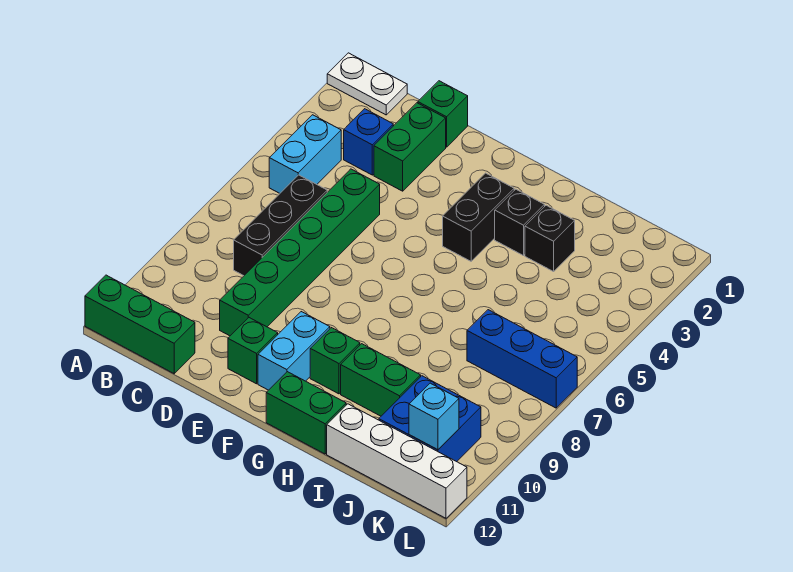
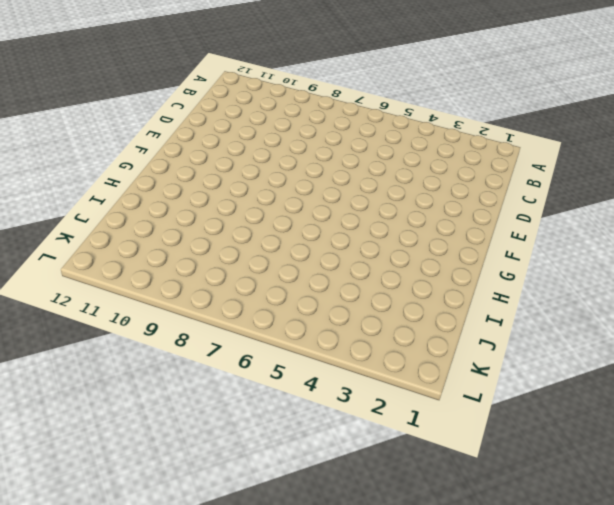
none -> white 1x2 plate [327,53,407,115]
none -> green 1x3 brick [85,275,195,374]
none -> cyan 1x2 brick [269,115,341,193]

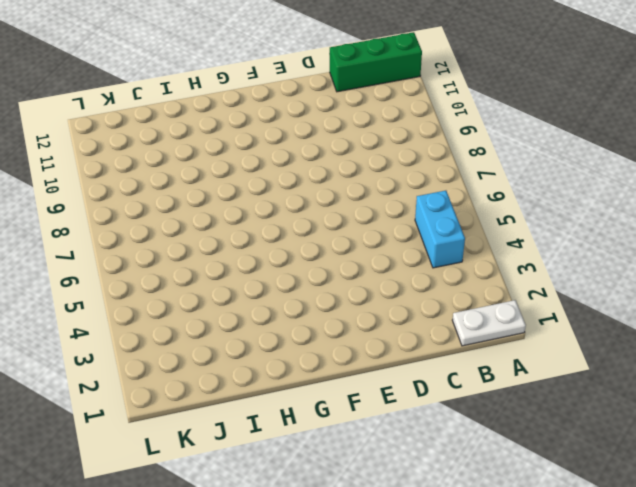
none -> blue 1x1 brick [344,109,393,175]
none -> black 1x3 brick [234,175,327,276]
none -> green 1x1 brick [418,81,468,147]

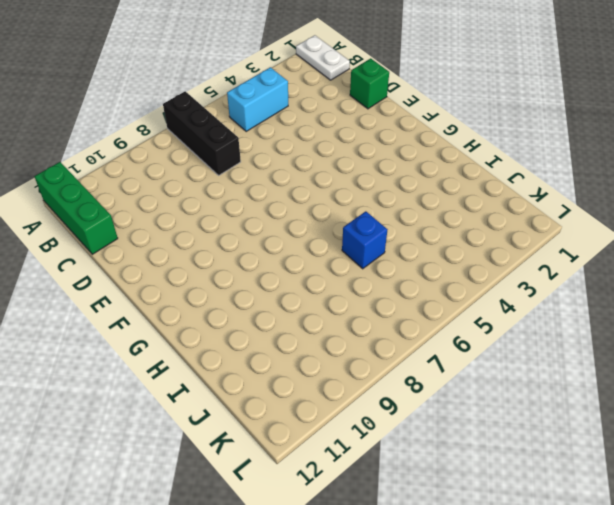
black 1x3 brick [163,91,241,175] -> black 1x3 brick turned to [234,175,327,276]
blue 1x1 brick [342,211,387,269] -> blue 1x1 brick moved to [344,109,393,175]
none -> green 1x2 brick [374,103,446,191]
none -> green 1x6 brick [220,169,380,336]
none -> green 1x1 brick [228,318,278,384]

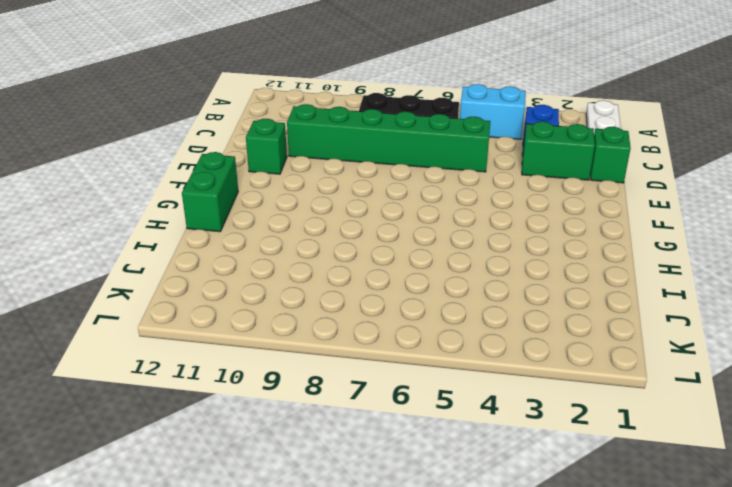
none -> green 1x3 brick [85,275,195,374]
none -> cyan 1x2 brick [258,312,330,390]
none -> black 1x2 brick [443,173,514,261]

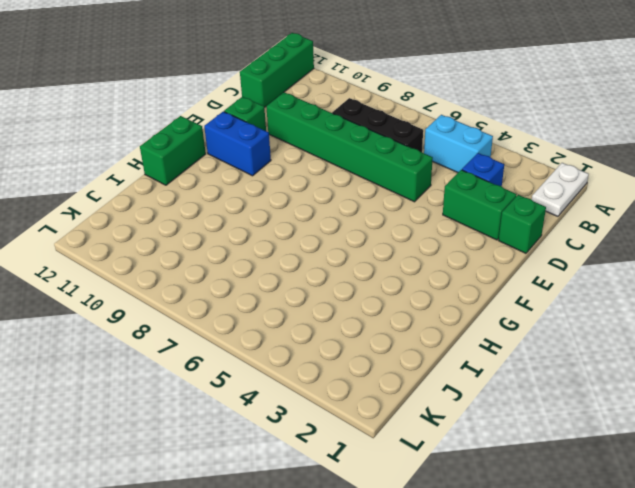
blue 1x2 brick [204,111,271,176] -> cyan 1x2 brick [258,312,330,390]
none -> black 1x2 brick [443,173,514,261]
none -> green 1x1 brick [310,328,360,394]
none -> black 1x1 brick [495,189,545,256]

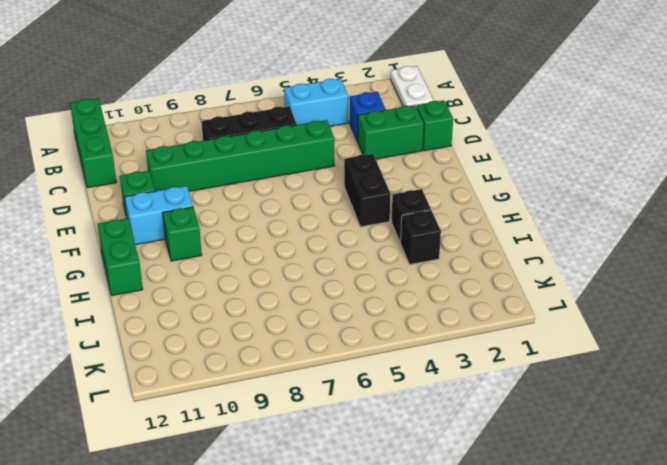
black 1x2 brick [344,154,390,227] -> black 1x2 brick turned to [443,173,514,261]
none -> green 1x2 brick [341,344,421,416]
none -> white 1x4 brick [327,404,467,518]
none -> blue 1x3 brick [467,310,577,408]

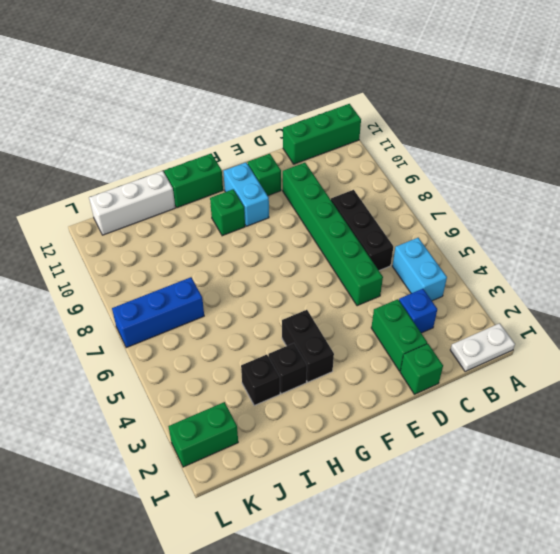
white 1x3 brick [89,171,175,235] -> white 1x4 brick [327,404,467,518]
green 1x2 brick [168,402,238,467] -> green 1x2 brick moved to [341,344,421,416]
none -> blue 2x2 brick [379,376,481,462]
none -> cyan 1x1 brick [409,383,459,450]

